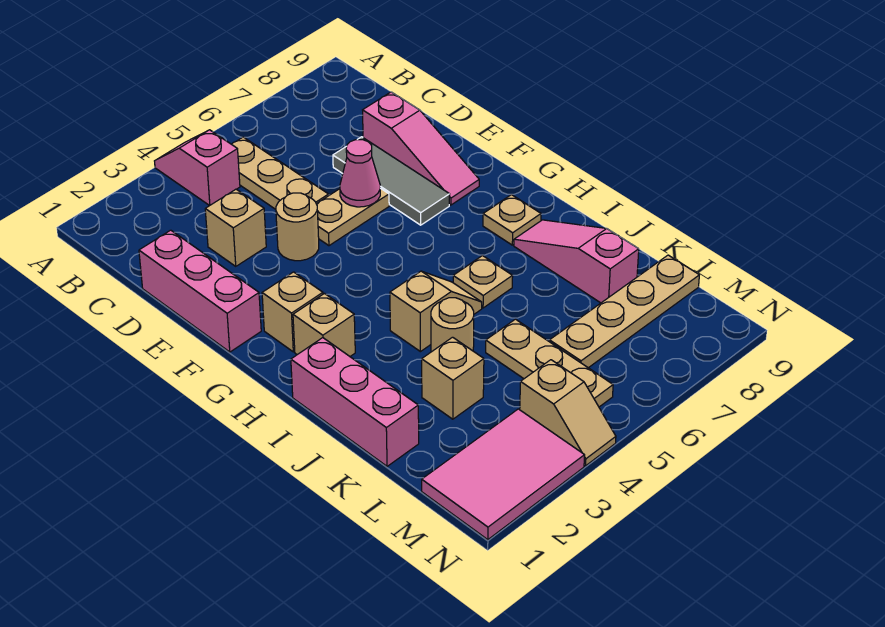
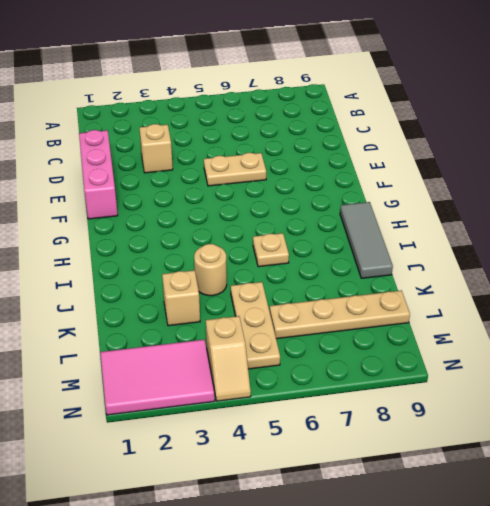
grey 1x3 tile [340,202,393,278] -> grey 1x3 tile moved to [333,137,450,225]
none -> pink 1x2 slope [155,130,240,206]
none -> tan 1x3 plate [232,137,329,209]
none -> pink 1x3 slope [363,92,479,205]

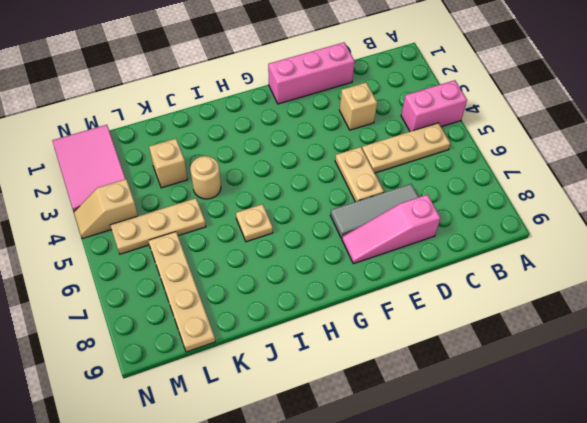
pink 1x2 brick [401,80,467,131] -> pink 1x2 slope [155,130,240,206]
none -> tan 1x1 round brick [276,193,319,261]
none -> tan 1x1 brick [262,272,323,352]
none -> tan 1x1 brick [293,294,355,356]

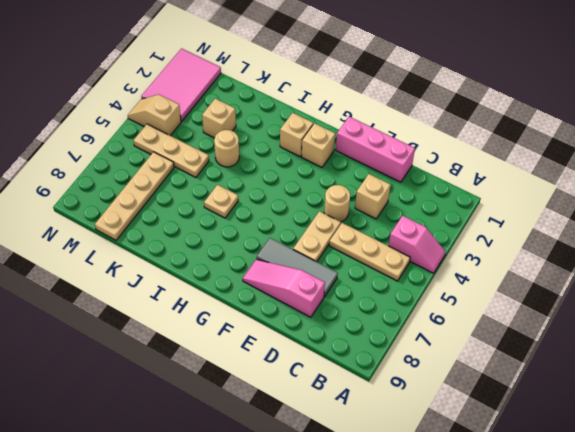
none -> tan 1x1 plate [483,195,541,245]
none -> pink 1x3 brick [291,338,419,466]
none -> tan 1x2 slope [390,271,482,352]

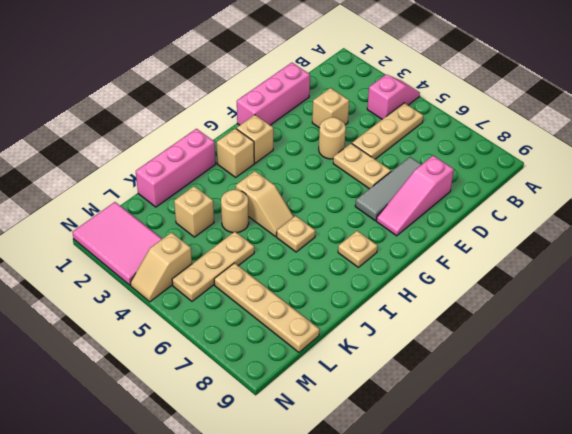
none -> pink 1x3 slope [514,220,639,303]
none -> pink 1x1 cone [340,140,380,207]

